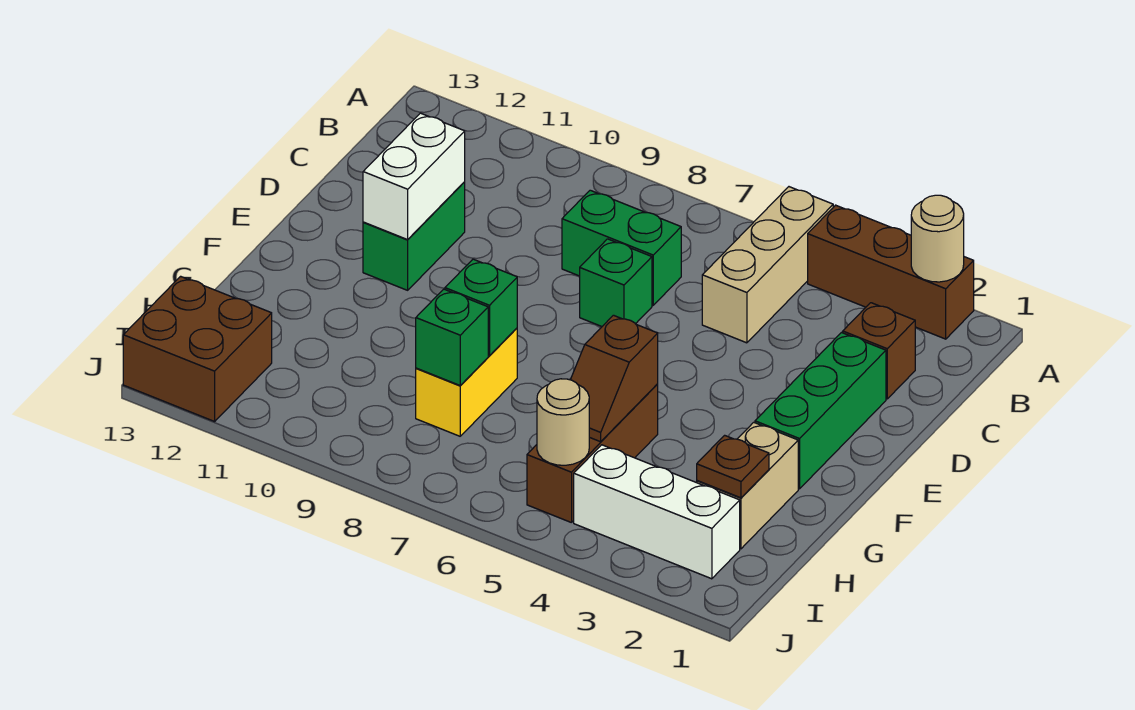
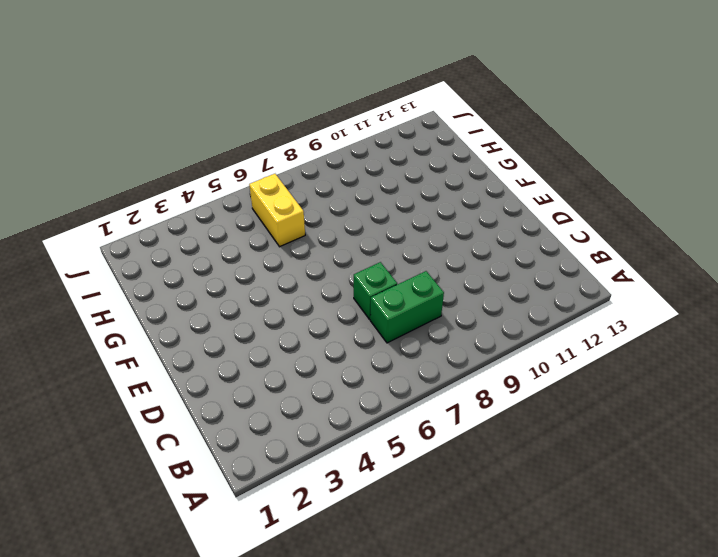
yellow 1x2 brick [249,174,305,247] -> yellow 1x2 brick moved to [416,328,517,436]
none -> brown 1x3 brick [808,205,974,339]
none -> tan 1x3 brick [702,187,833,343]
none -> brown 1x1 brick [843,303,915,399]

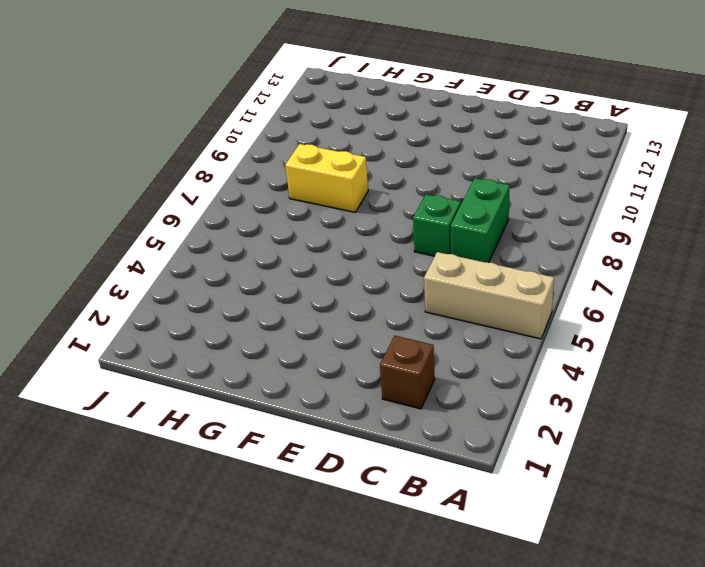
none -> brown 1x3 brick [808,205,974,339]
none -> green 1x3 brick [755,333,886,489]
none -> green 1x2 brick [363,182,465,290]

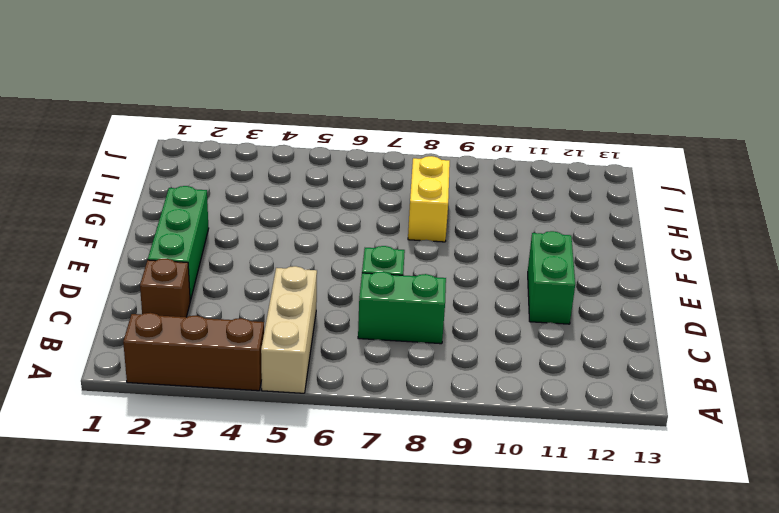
none -> tan 1x2 brick [697,422,798,549]
none -> brown 1x3 brick [527,384,658,523]
none -> white 1x3 brick [574,445,740,579]

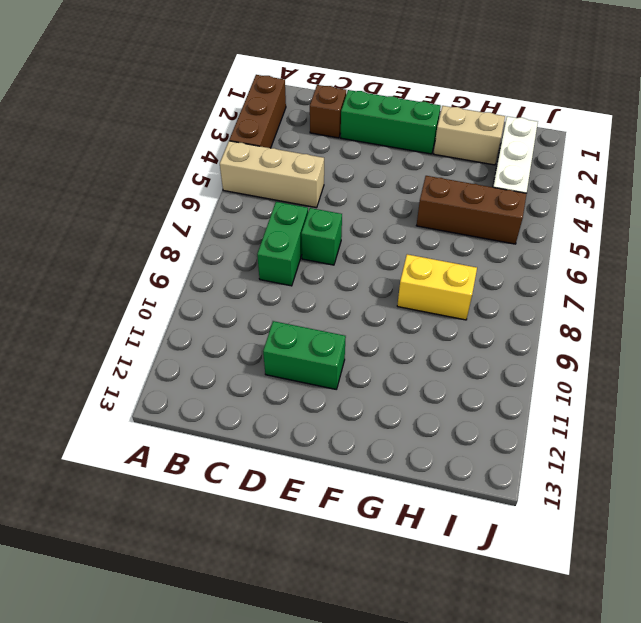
none -> brown 2x2 brick [123,276,272,421]
none -> tan 1x1 round brick [911,195,964,282]
none -> white 1x2 brick [363,113,465,240]

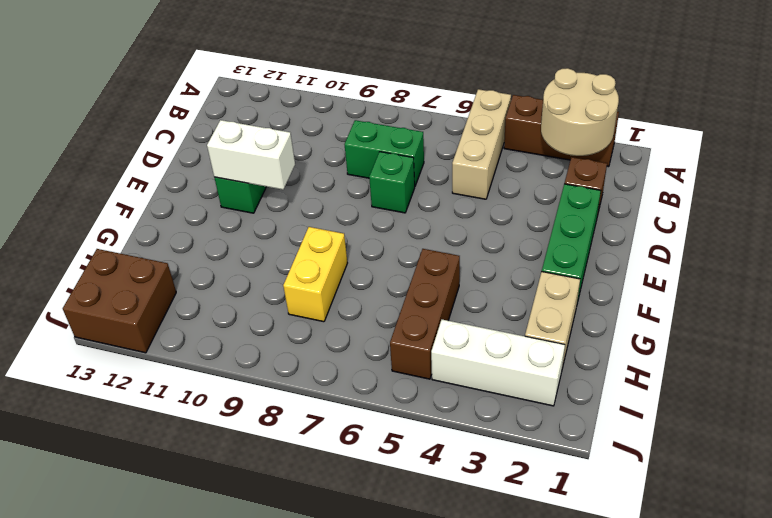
tan 2x2 round brick [541,68,619,156] -> tan 1x1 round brick [911,195,964,282]
white 1x2 brick [207,120,295,190] -> white 1x2 brick turned to [363,113,465,240]
none -> brown 1x2 slope [571,315,658,442]
none -> green 1x1 brick [445,259,517,356]
none -> brown 1x1 plate [697,435,769,498]

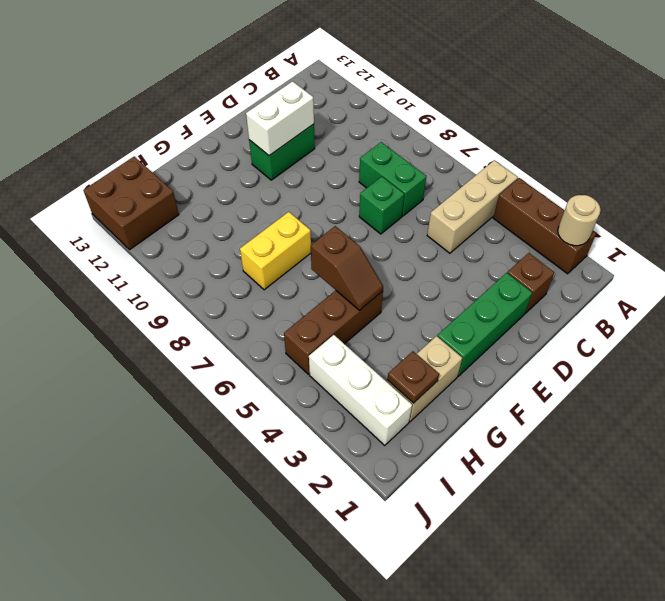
brown 1x2 slope [311,226,383,311] -> brown 1x2 slope turned to [571,315,658,442]
none -> green 1x1 brick [445,259,517,356]
none -> green 1x1 brick [416,289,488,386]
none -> tan 1x1 round brick [537,379,589,465]

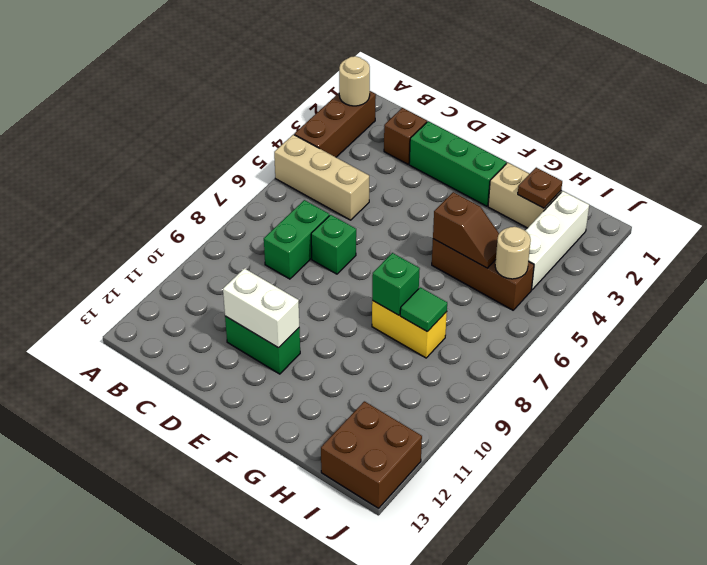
green 1x1 tile [400,287,447,331] -> green 1x1 brick [416,289,488,386]

